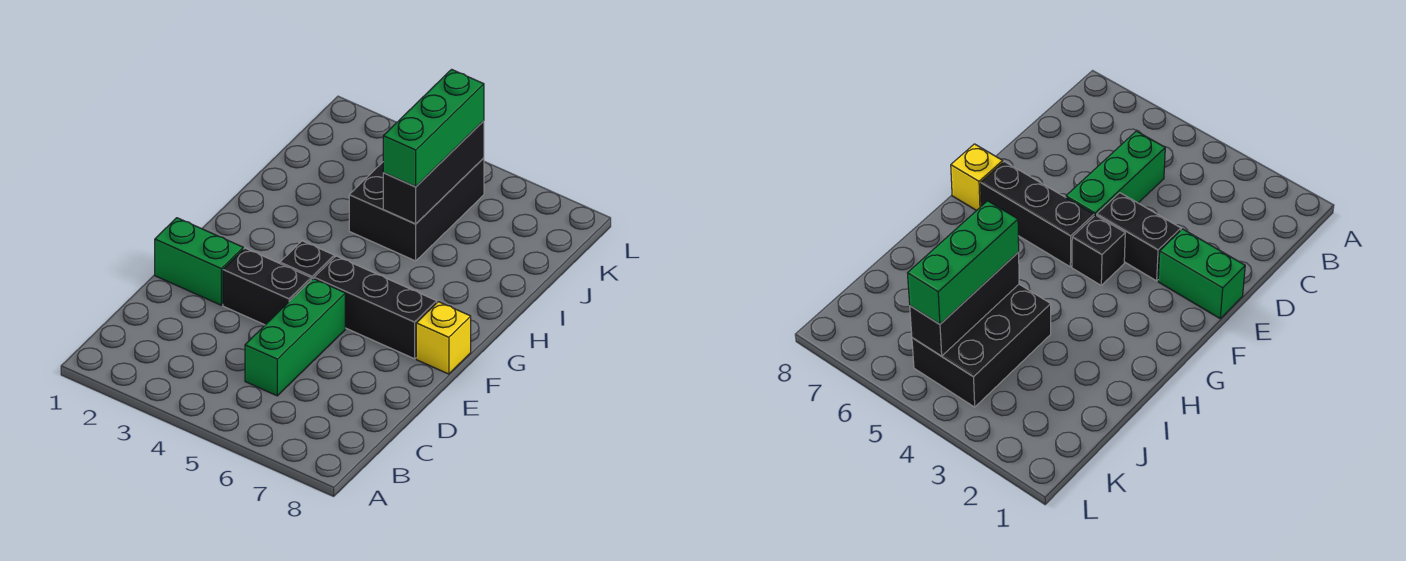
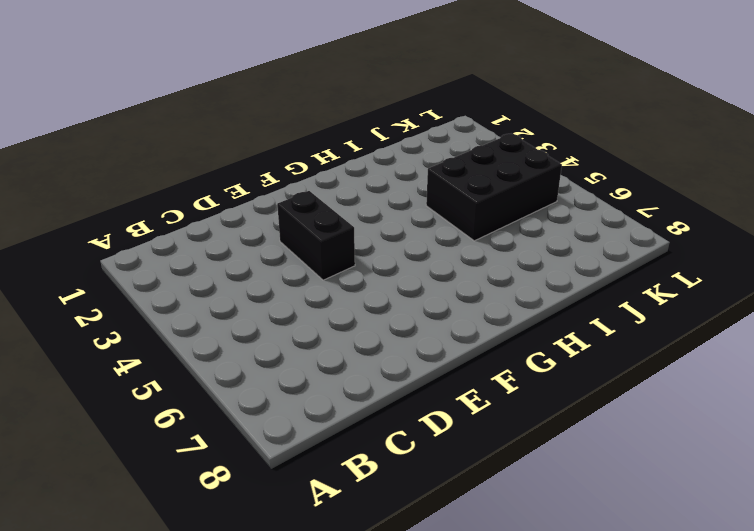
none -> green 1x3 brick [245,279,345,396]
none -> green 1x2 brick [155,218,243,305]

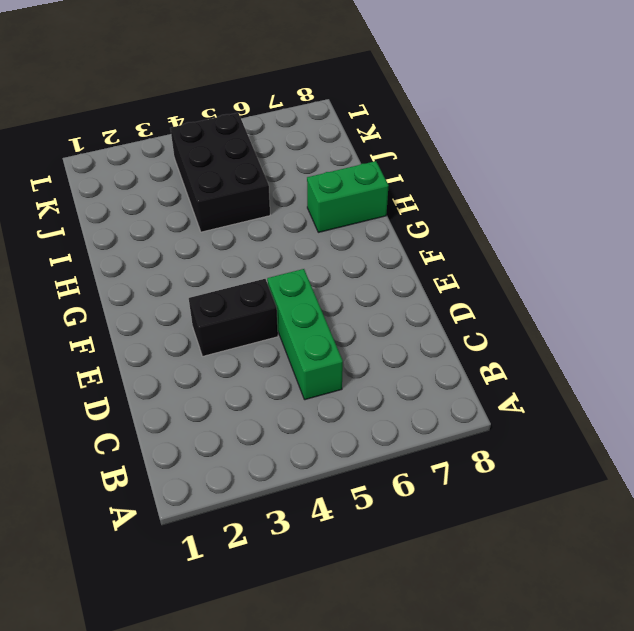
green 1x2 brick [307,161,389,232] -> green 1x2 brick moved to [155,218,243,305]
none -> black 1x1 brick [280,241,334,280]
none -> black 1x3 brick [314,256,437,359]

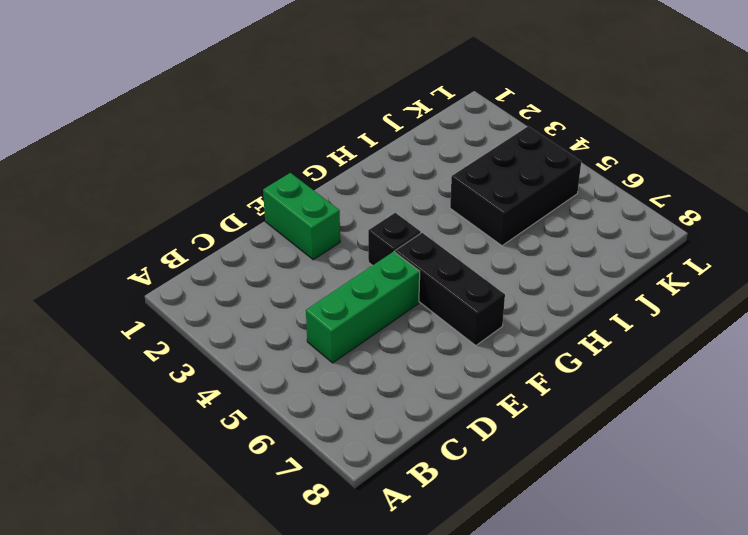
none -> black 1x2 brick [223,248,311,325]
none -> yellow 1x1 brick [416,302,471,374]

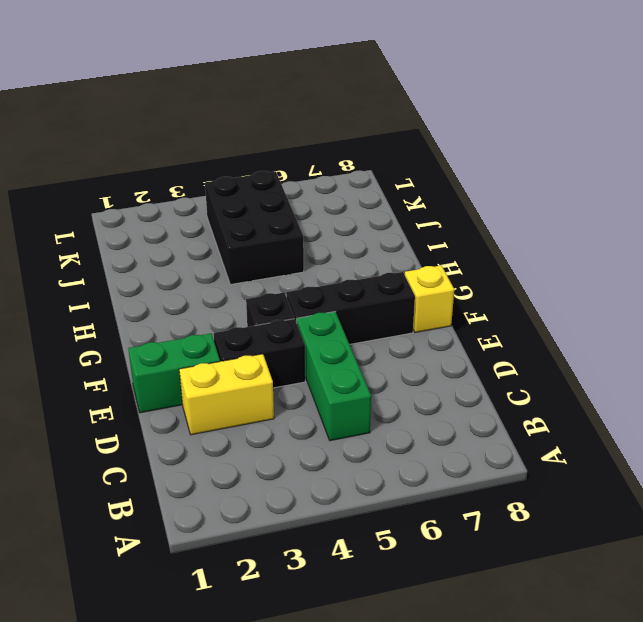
yellow 1x2 brick [179,354,274,435] -> none
none -> black 1x3 brick [383,121,484,224]
none -> green 1x3 brick [383,69,484,187]

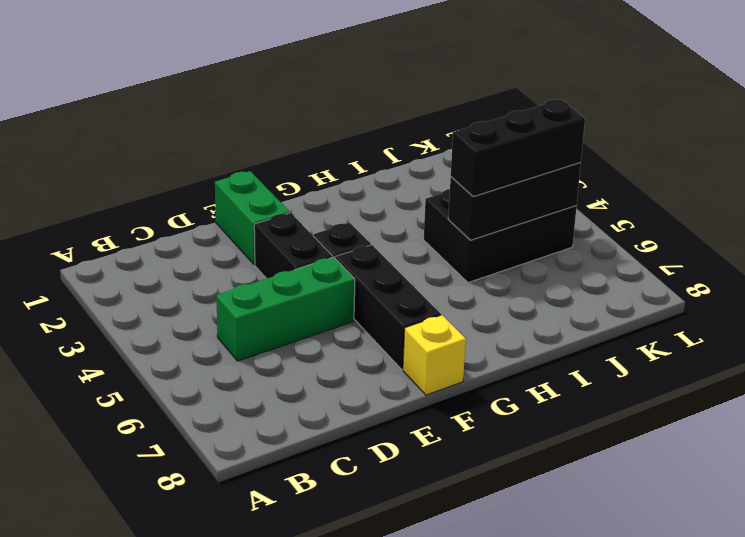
black 1x3 brick [451,99,585,197] -> green 1x3 brick [383,69,484,187]

